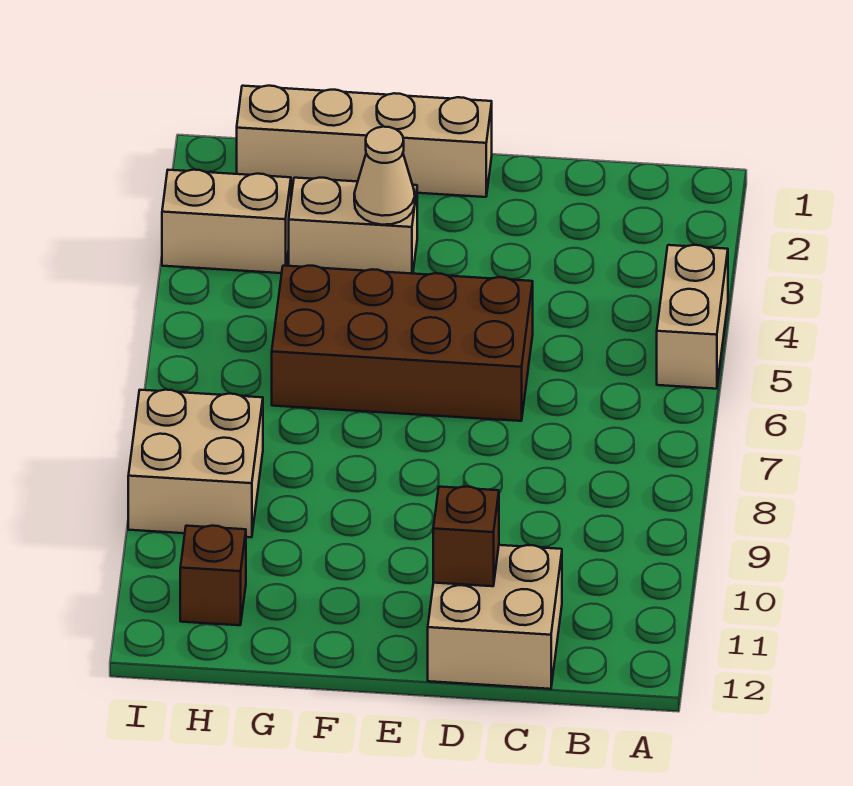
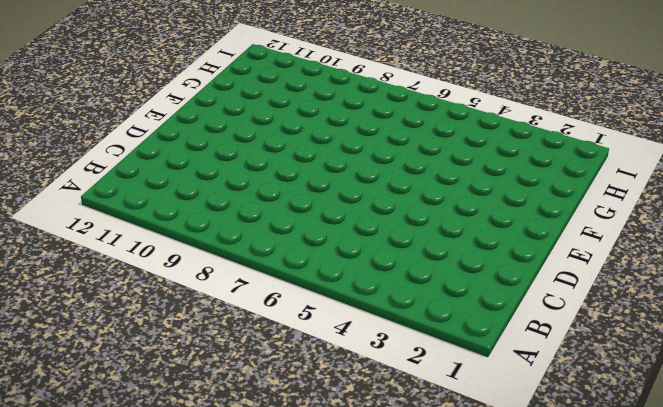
none -> tan 1x2 brick [657,245,728,389]
none -> tan 2x2 brick [428,545,562,689]

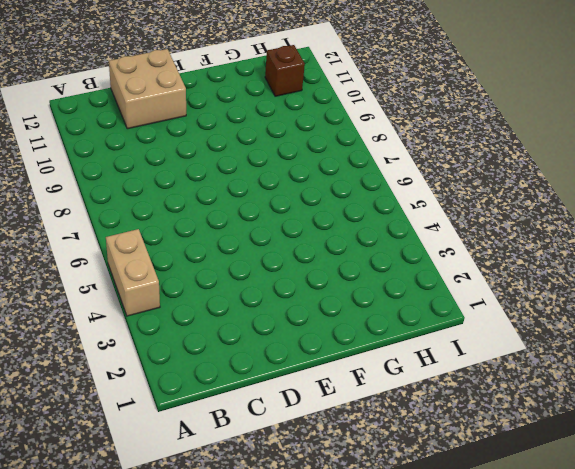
none -> brown 2x4 brick [272,266,533,421]
none -> tan 1x4 brick [237,86,492,197]

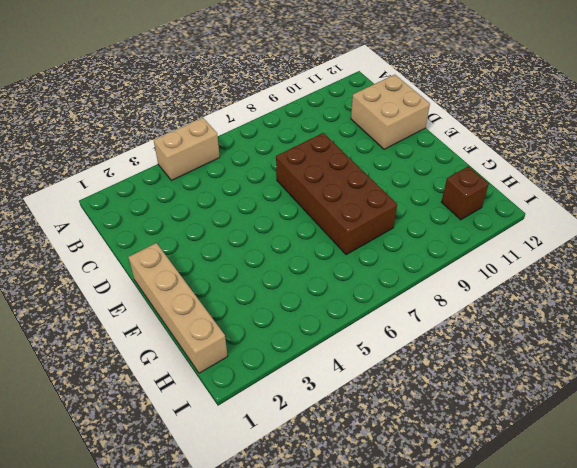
brown 2x4 brick [276,133,397,255] -> brown 2x4 brick moved to [272,266,533,421]
none -> tan 1x2 brick [289,178,417,274]
none -> tan 1x2 brick [162,170,291,273]

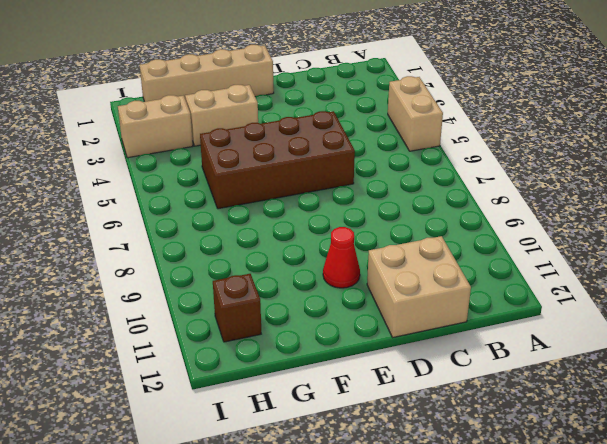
red 1x1 cone [323,227,360,288] -> none
none -> tan 2x2 brick [128,390,263,537]
none -> brown 1x1 brick [433,487,499,586]

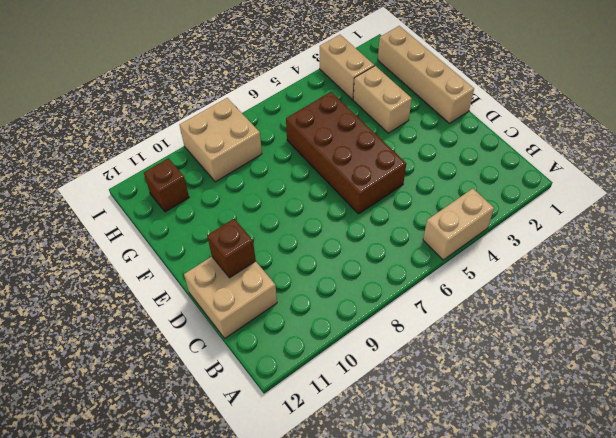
none -> tan 1x1 cone [354,127,415,225]

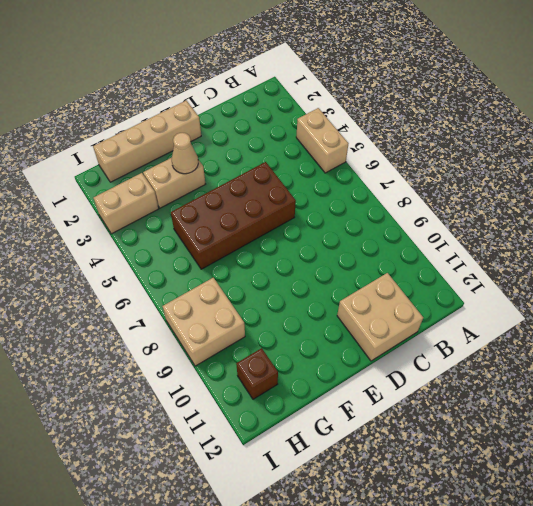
none -> brown 1x1 brick [433,487,499,586]

